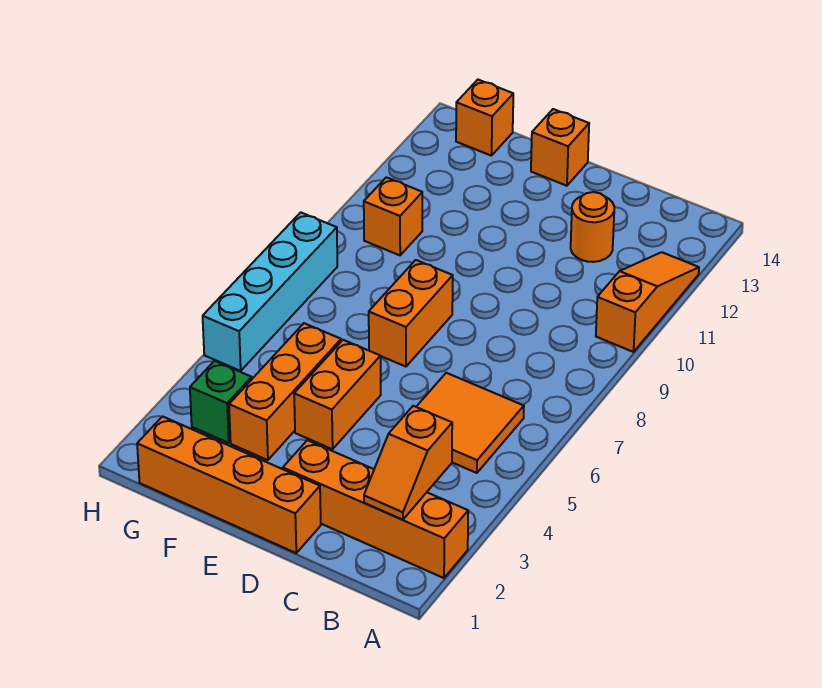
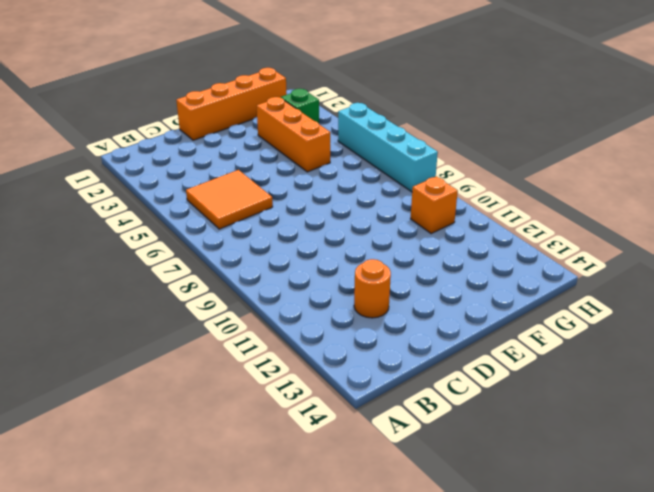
none -> orange 1x4 brick [283,440,468,578]
none -> orange 1x3 slope [596,252,699,352]
none -> orange 1x2 brick [294,340,381,449]

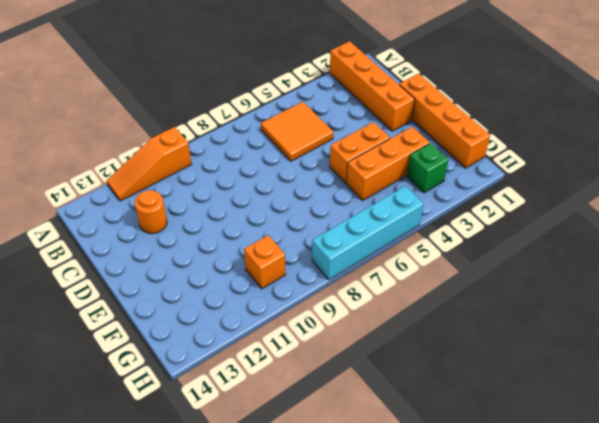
none -> orange 1x2 brick [369,260,453,367]
none -> orange 1x1 brick [531,109,589,186]
none -> orange 1x1 brick [456,80,513,156]

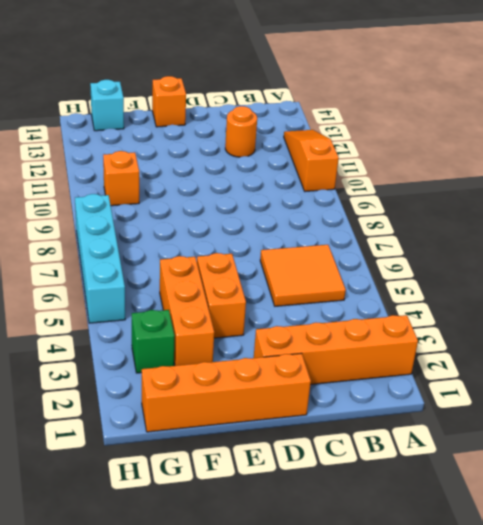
cyan 1x1 brick [90,80,124,131] -> orange 1x1 brick [456,80,513,156]
none -> orange 1x2 brick [369,260,453,367]
none -> orange 1x2 slope [364,406,452,520]

